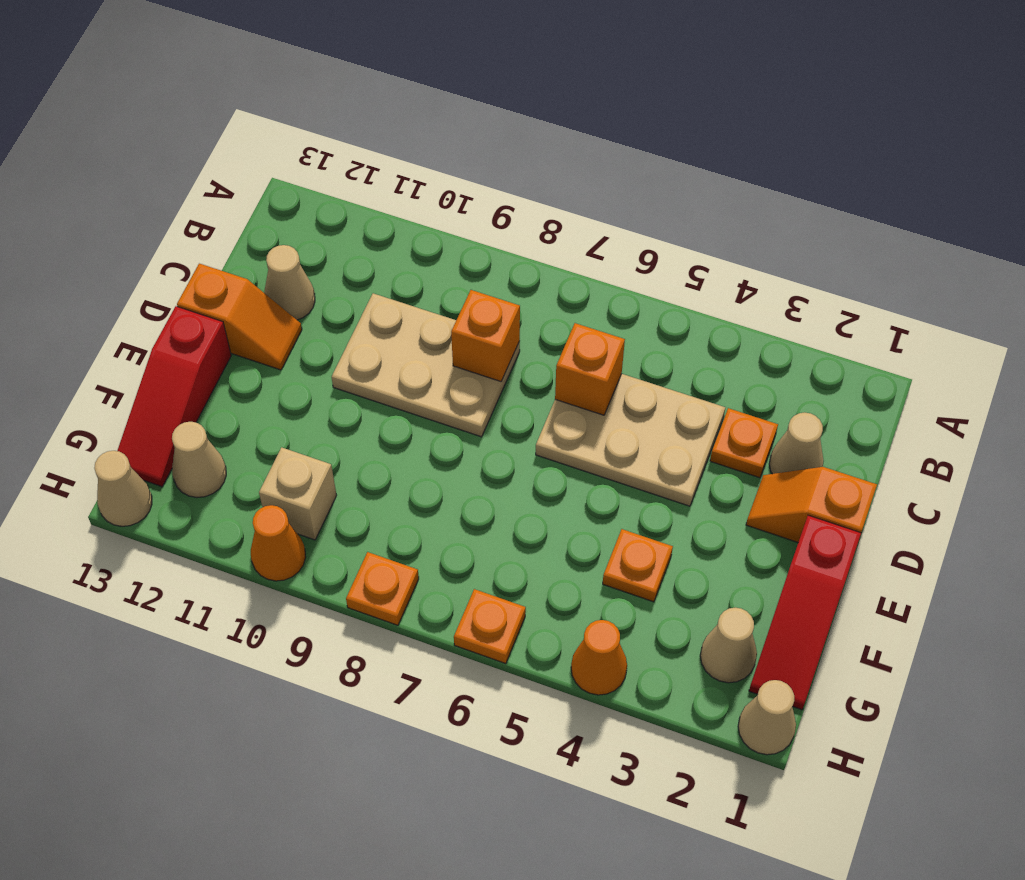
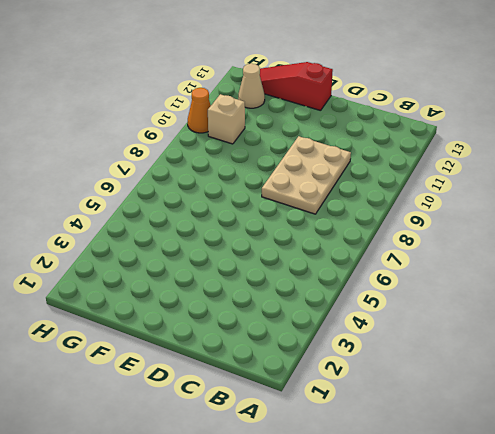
none -> tan 1x1 cone [769,412,824,474]
none -> orange 1x1 plate [710,408,778,478]
none -> tan 2x3 plate [536,374,725,506]

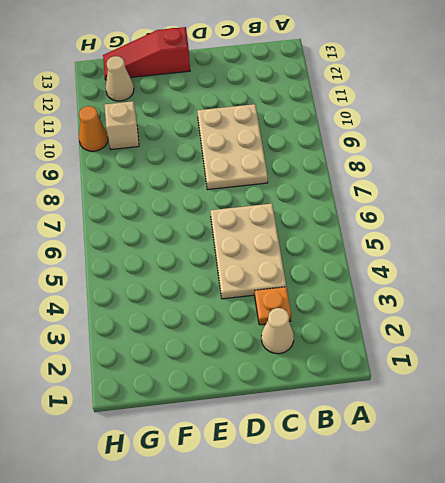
none -> tan 1x1 cone [264,245,315,320]
none -> orange 1x2 slope [746,467,877,542]
none -> orange 1x2 slope [177,264,302,370]

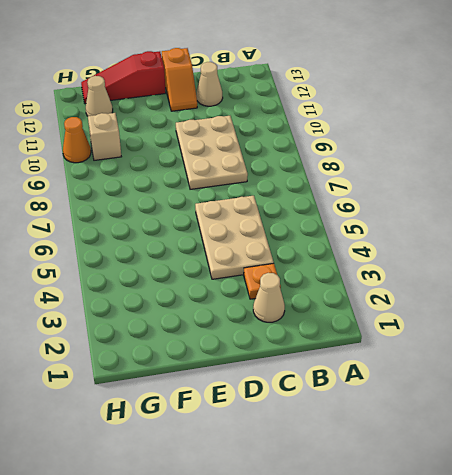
none -> orange 1x2 slope [746,467,877,542]
none -> red 1x3 slope [749,515,861,710]
none -> orange 1x1 plate [603,529,673,602]

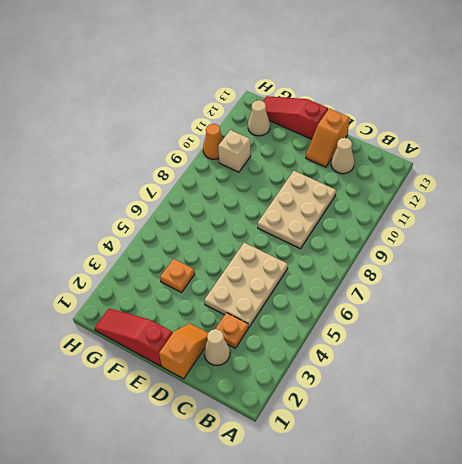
none -> tan 1x1 cone [700,608,757,683]
none -> tan 1x1 cone [738,680,796,755]
none -> orange 1x1 cone [571,620,627,695]

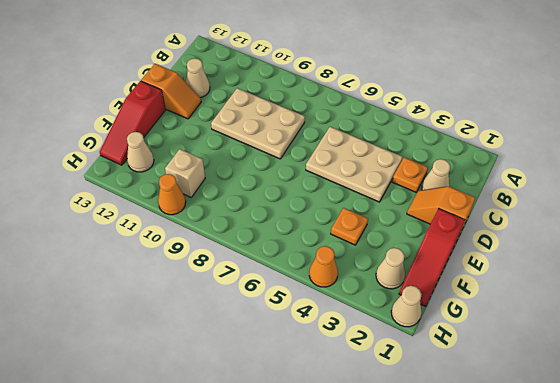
none -> orange 1x1 plate [454,589,526,664]
none -> orange 1x1 plate [346,552,419,625]
none -> tan 1x1 cone [94,451,152,526]

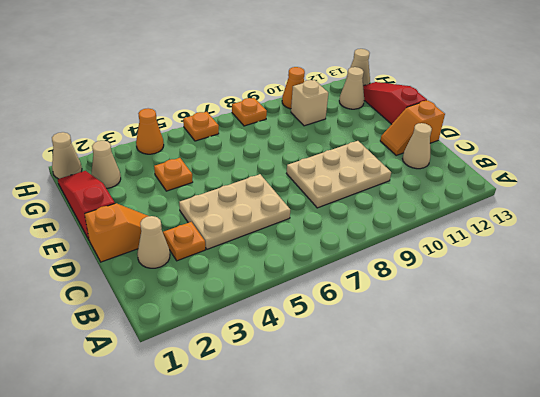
none -> orange 1x1 brick [555,323,625,415]
none -> orange 1x1 brick [451,290,520,381]

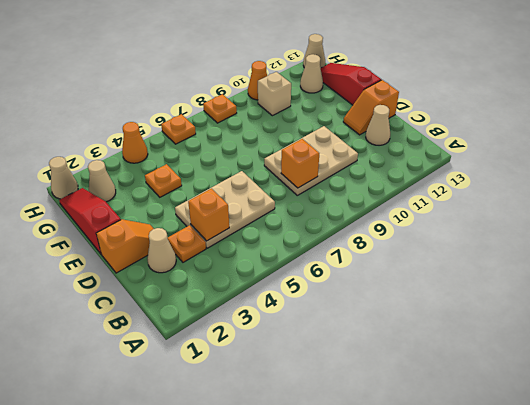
orange 1x1 brick [188,189,229,241] -> orange 1x1 brick moved to [555,323,625,415]

